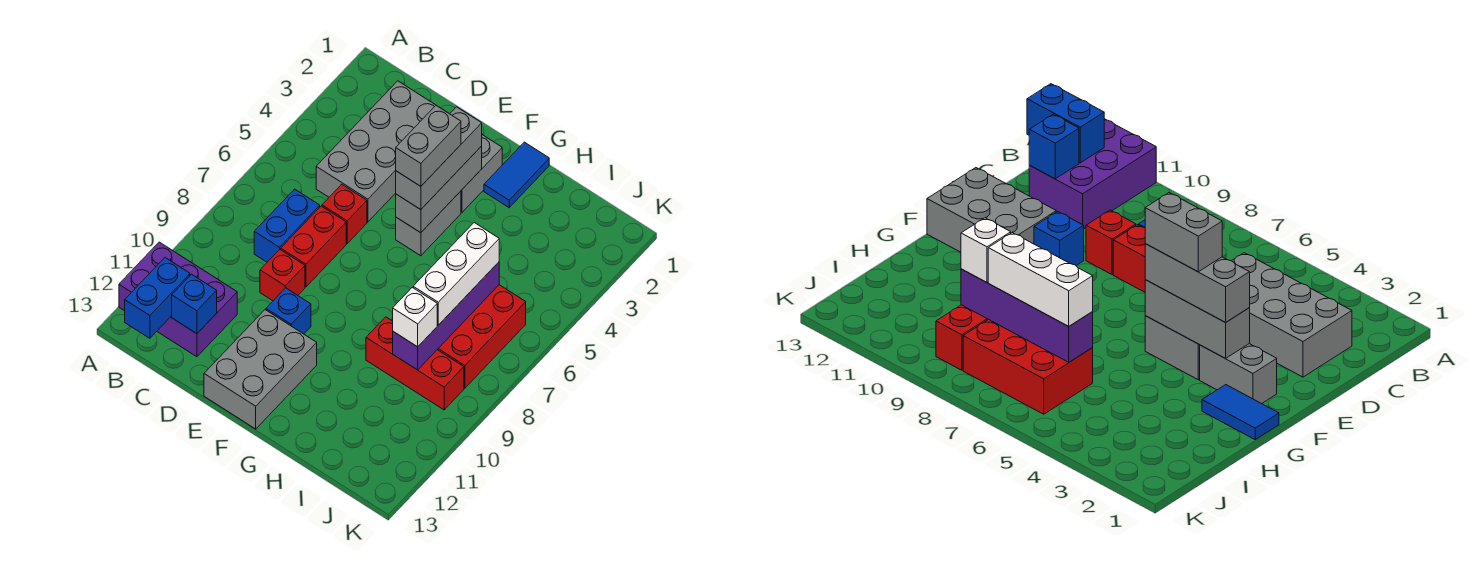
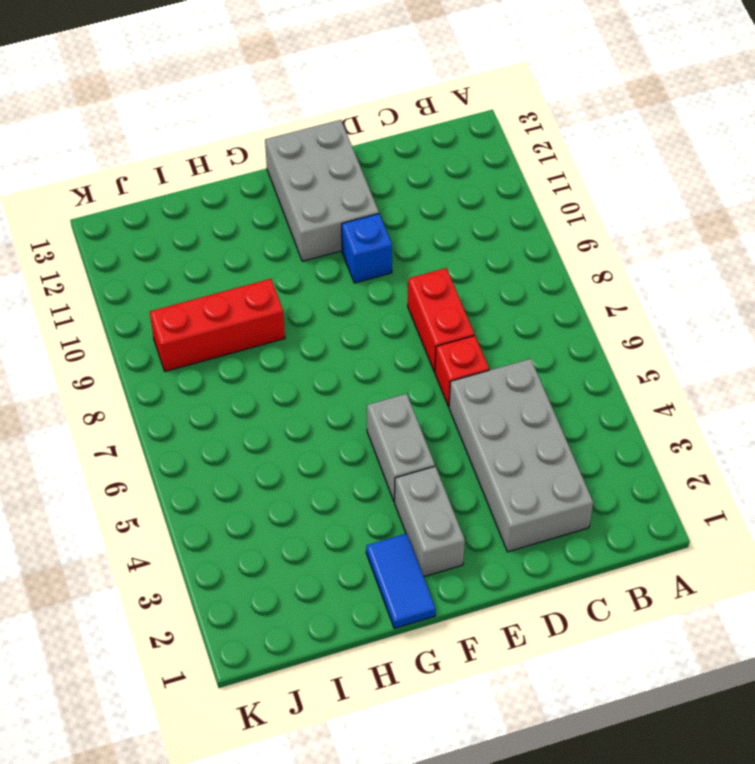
none -> purple 2x3 brick [119,242,237,357]
none -> blue 1x2 brick [254,189,320,262]
none -> red 1x1 brick [260,250,305,301]

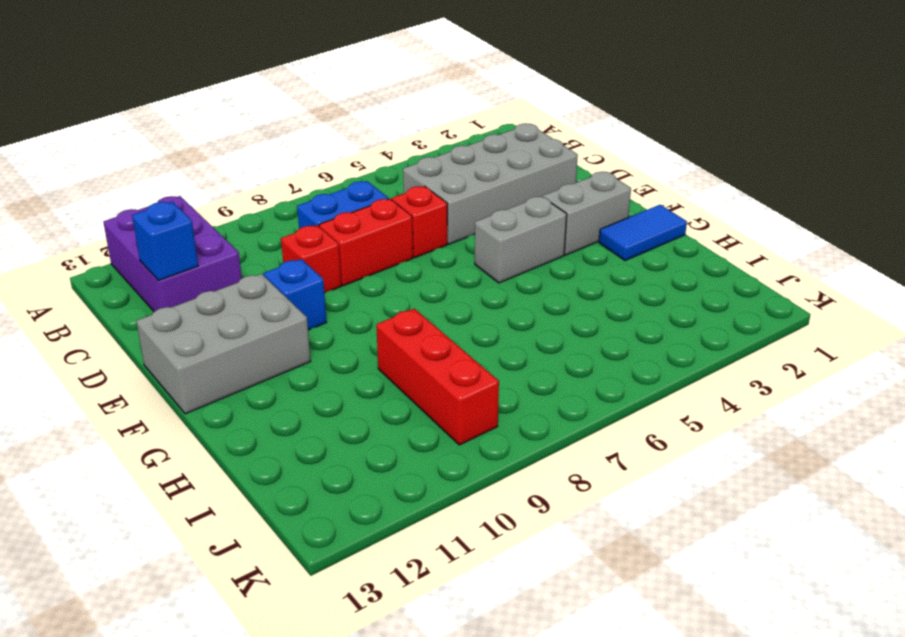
none -> red 2x3 brick [437,285,526,388]
none -> blue 1x2 brick [125,258,190,338]
none -> grey 1x3 brick [396,146,482,233]

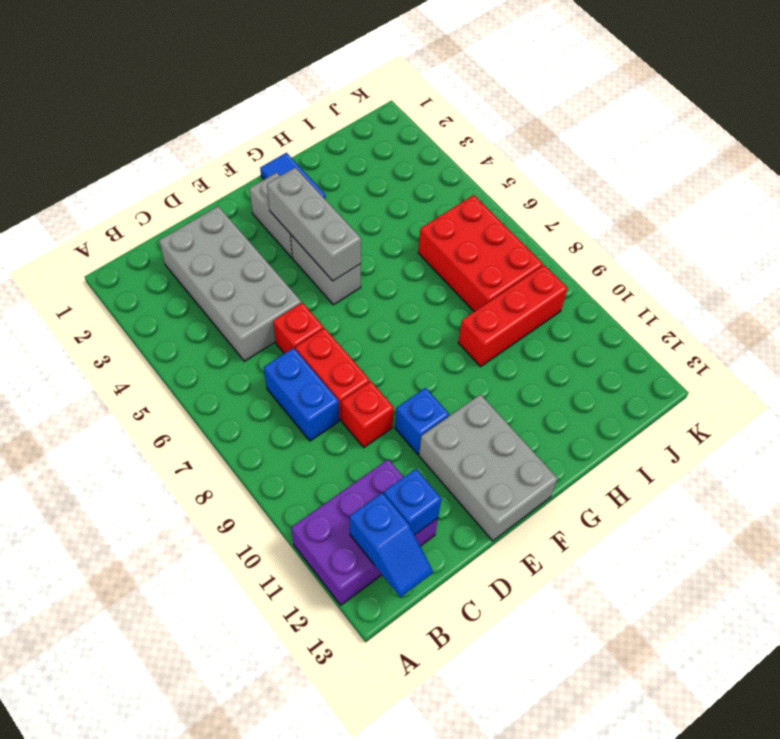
blue 1x2 slope [350,493,433,597] -> blue 1x2 brick [125,258,190,338]
none -> purple 1x4 brick [393,262,499,370]
none -> grey 1x3 brick [396,107,482,210]
none -> white 1x3 brick [413,223,499,325]

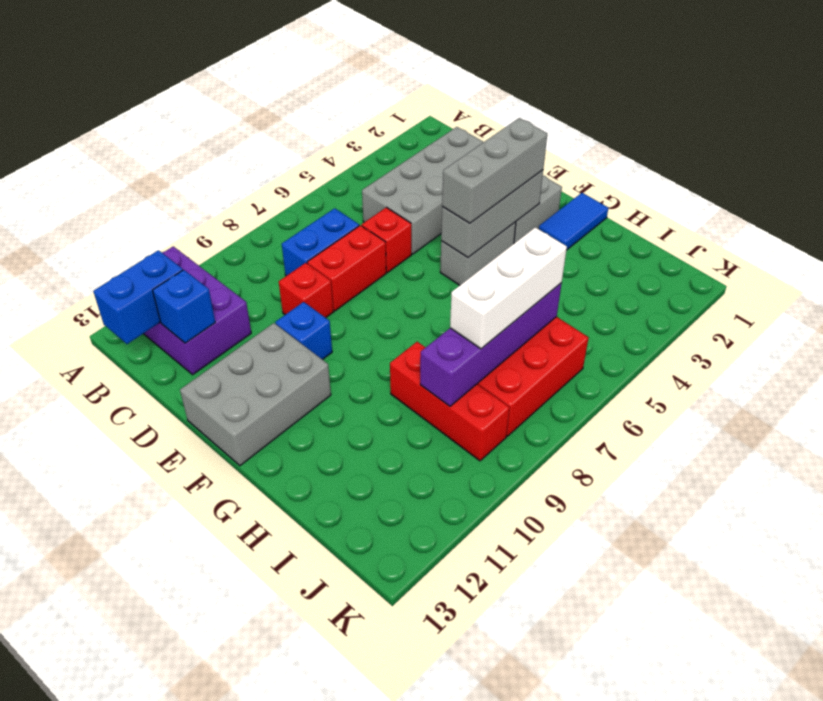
none -> white 1x1 brick [393,288,437,347]
none -> grey 1x2 brick [396,106,461,186]

